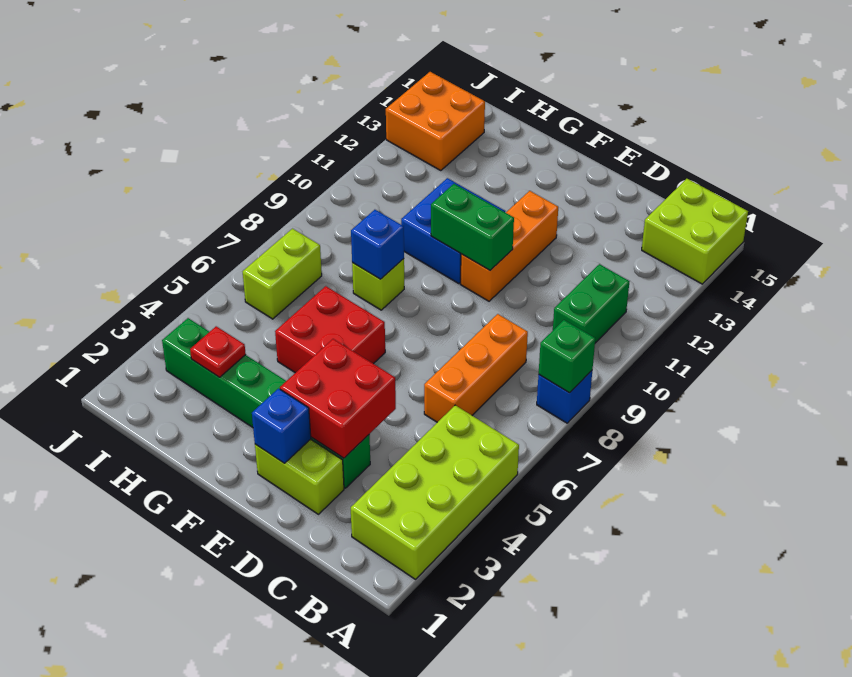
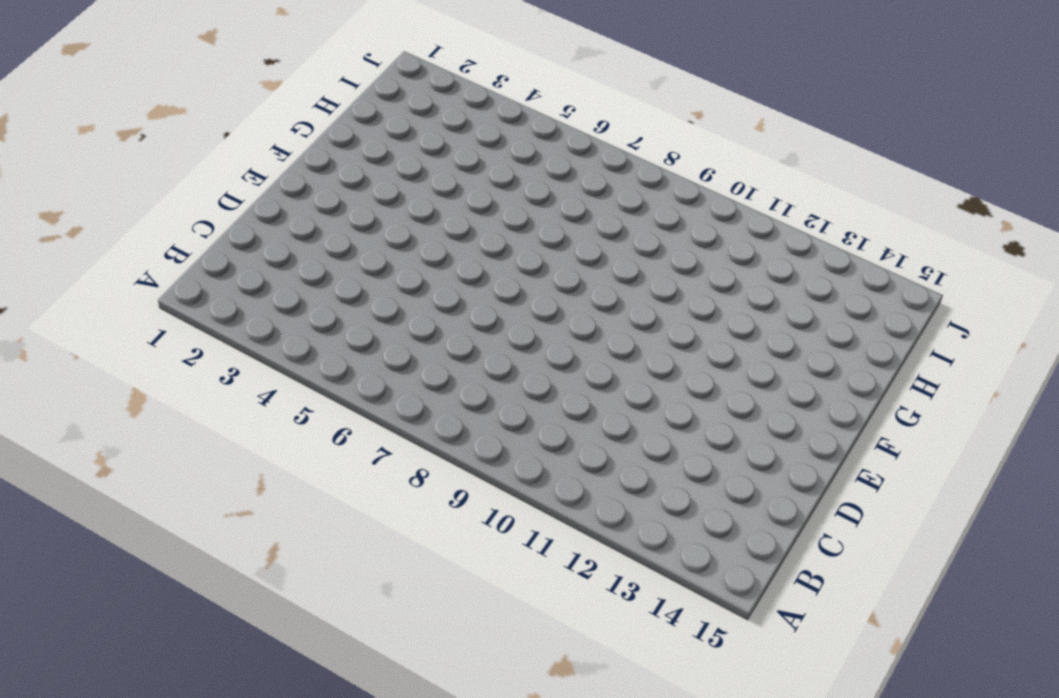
none -> lime 2x4 brick [351,405,519,579]
none -> blue 1x1 brick [537,371,592,423]
none -> lime 2x2 brick [642,179,748,284]

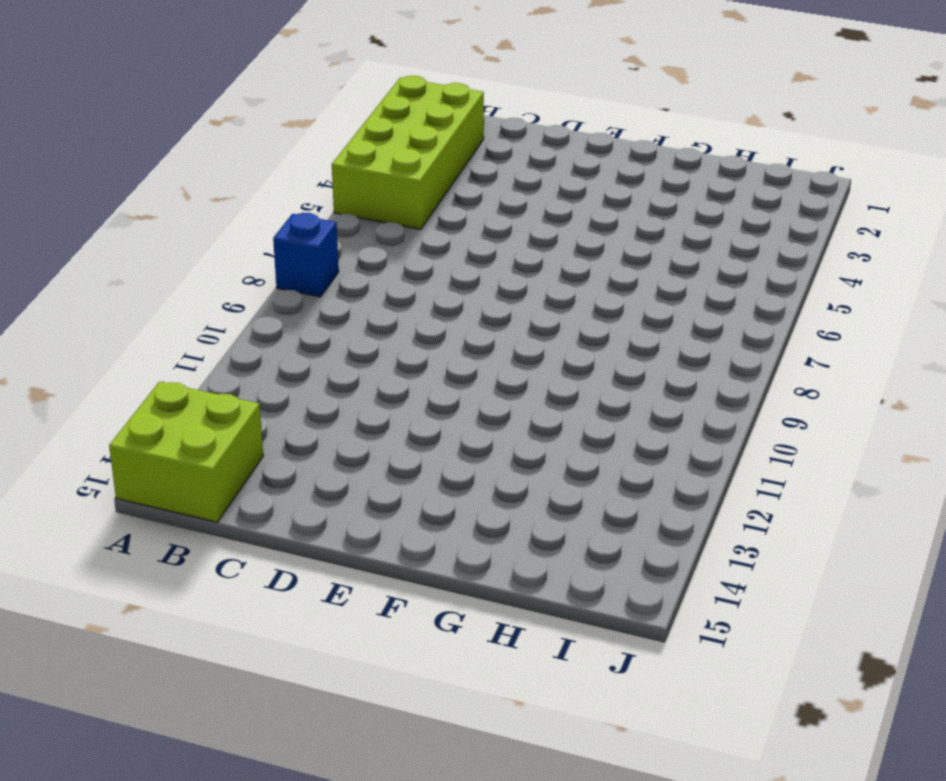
none -> green 1x2 brick [553,264,629,343]
none -> orange 1x3 brick [424,314,528,422]
none -> lime 1x2 brick [255,439,344,514]

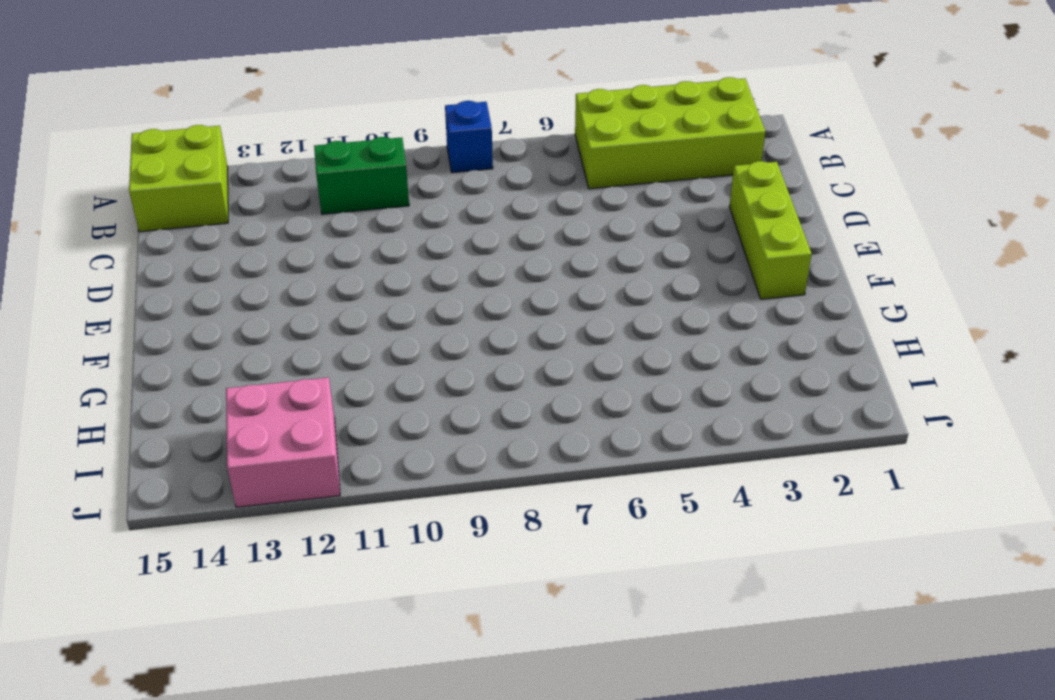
lime 1x3 brick [730,161,812,299] -> lime 1x2 brick [255,439,344,514]
pink 2x2 brick [226,377,340,507] -> orange 2x2 brick [386,72,485,171]
none -> orange 1x3 brick [424,314,528,422]
none -> green 1x6 brick [162,318,370,488]
none -> orange 1x3 brick [460,191,558,301]

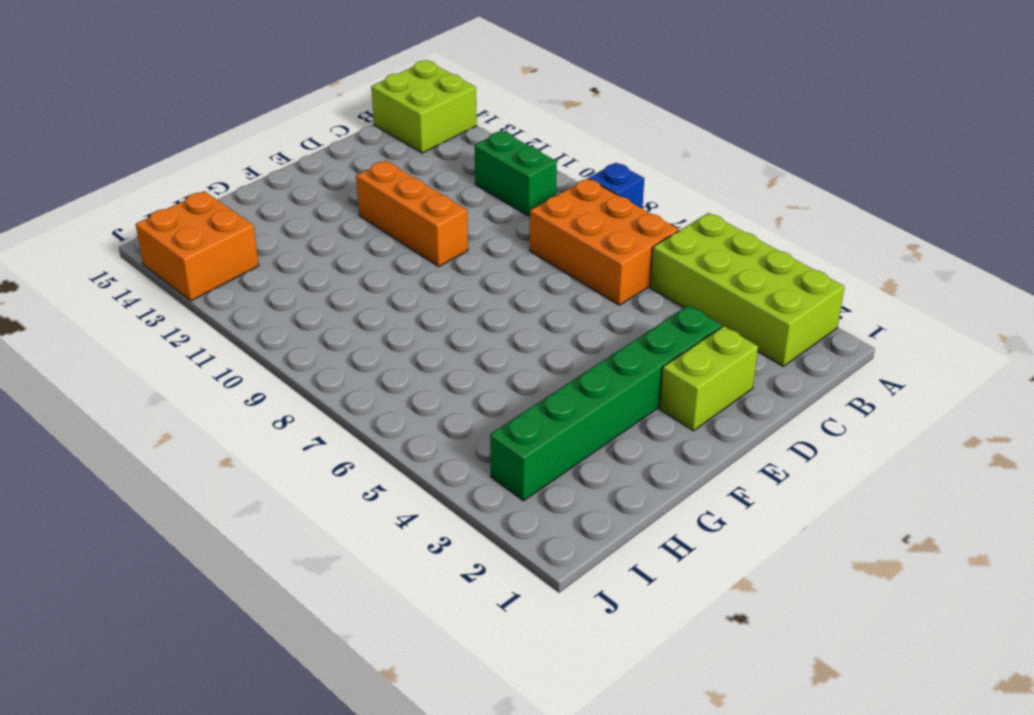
orange 2x3 brick [530,178,679,305] -> orange 1x3 brick [424,314,528,422]
none -> red 2x2 brick [275,286,385,373]
none -> blue 2x2 brick [401,178,505,284]
none -> lime 1x1 brick [352,259,404,310]

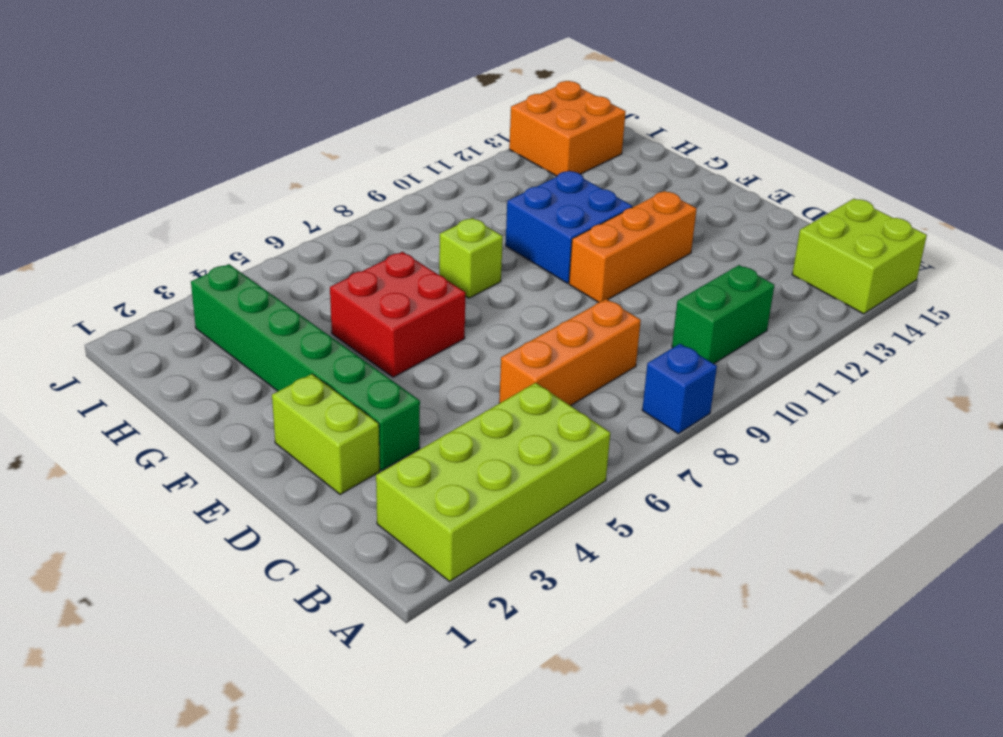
none -> lime 1x2 brick [243,229,322,319]
none -> green 1x1 brick [539,320,595,393]
none -> red 2x2 brick [280,339,396,458]

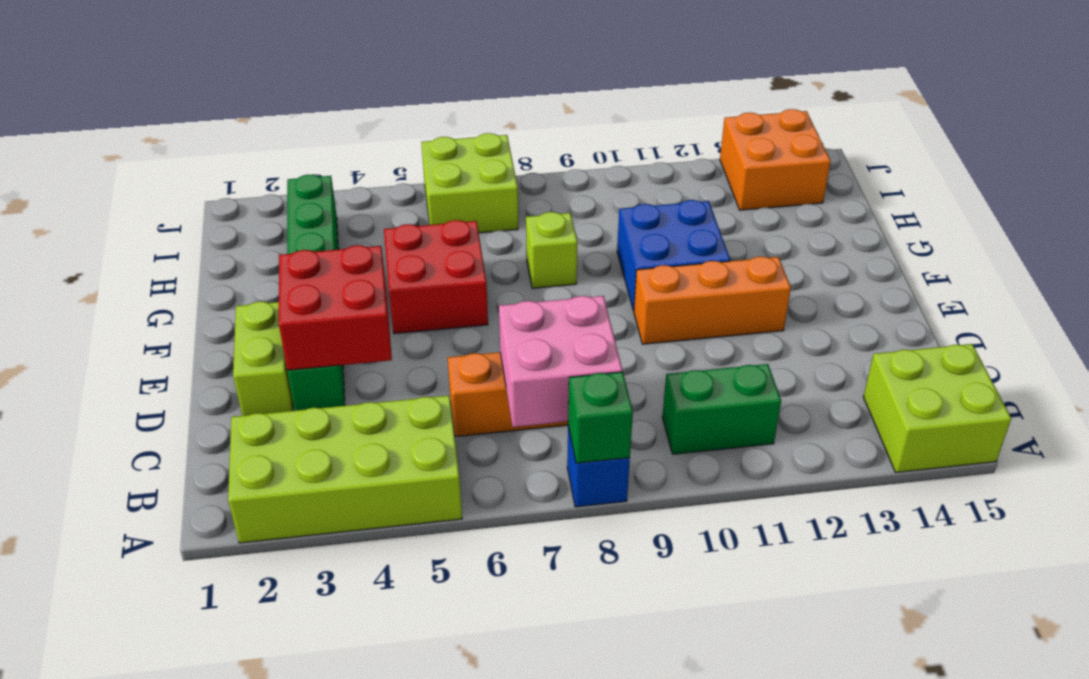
pink 2x2 brick [499,296,622,427] -> none
lime 2x2 brick [421,133,518,233] -> lime 1x2 brick [243,229,322,319]
none -> blue 1x1 brick [252,389,311,463]
none -> green 1x2 brick [431,184,514,270]
none -> blue 1x1 brick [351,210,404,279]

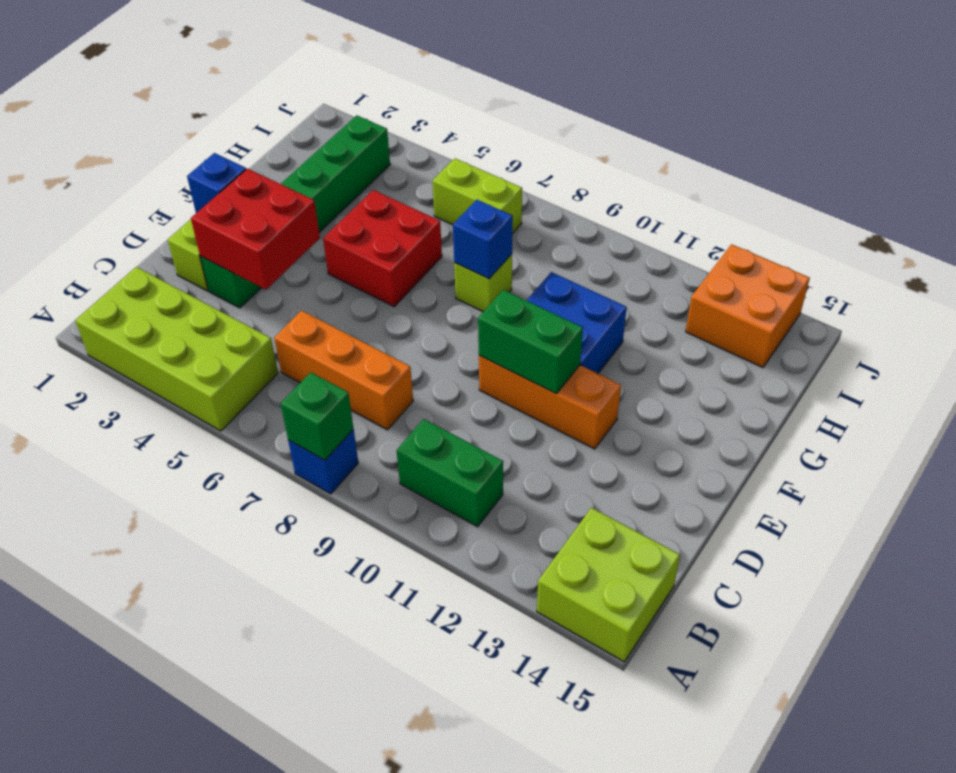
green 1x2 brick [478,290,583,394] -> green 1x2 brick turned to [431,184,514,270]
none -> red 1x1 plate [190,326,246,377]

